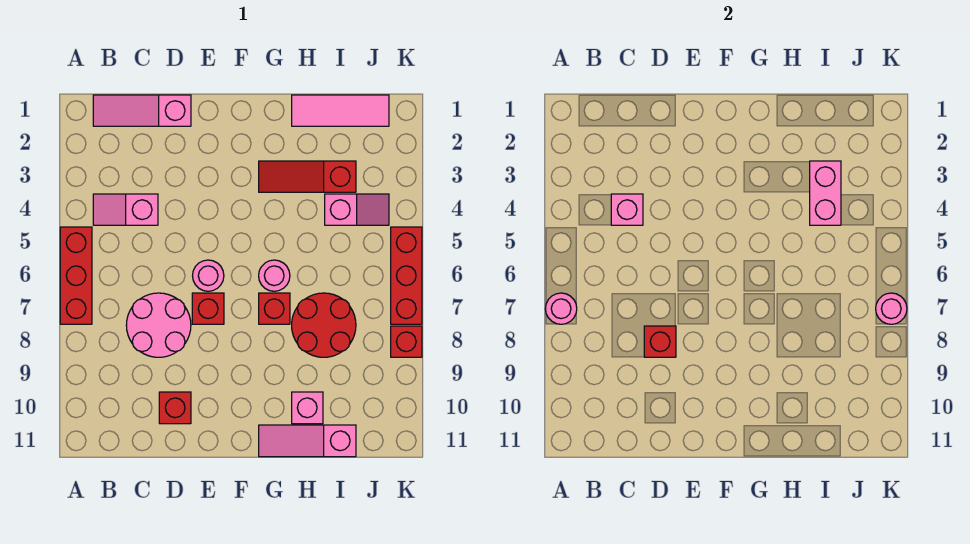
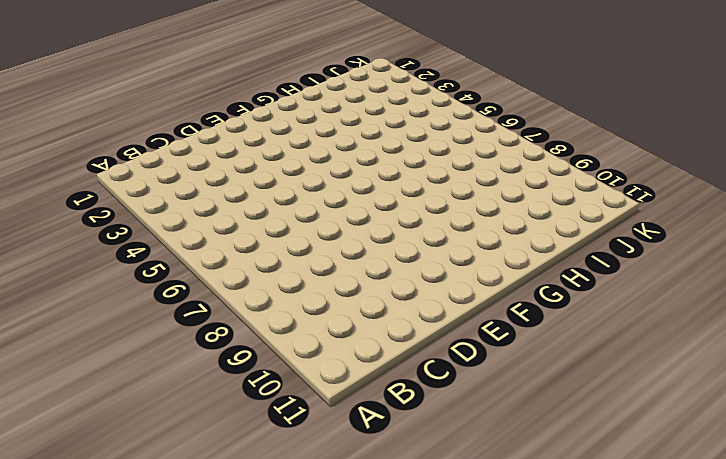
none -> red 1x3 brick [60,227,92,324]
none -> pink 1x3 slope [93,95,191,126]
none -> pink 1x2 slope [93,194,158,225]

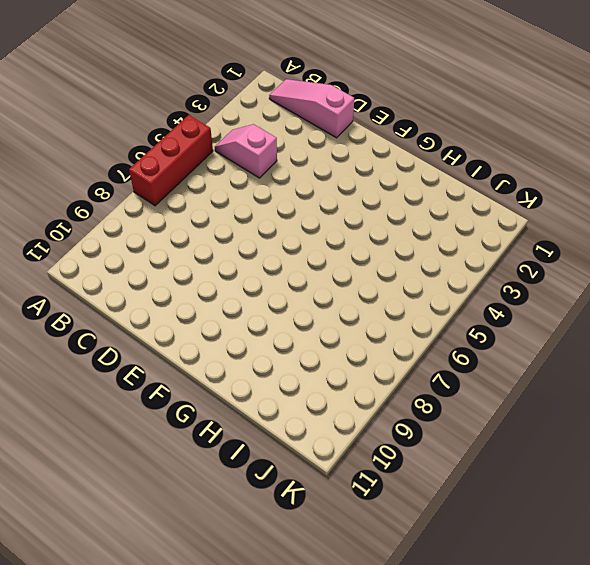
none -> pink 2x2 round brick [126,293,191,357]
none -> red 1x1 brick [159,392,191,424]
none -> pink 1x1 round brick [193,260,224,291]

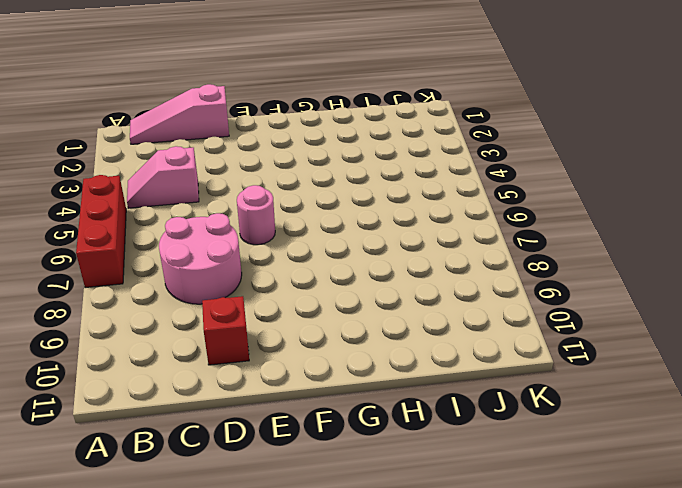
none -> red 1x1 brick [192,293,224,324]
none -> red 1x3 slope [259,161,356,192]
none -> pink 1x1 round brick [259,260,290,291]

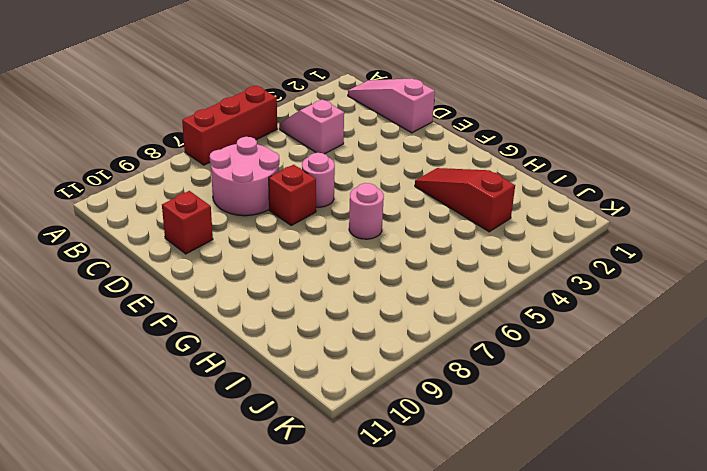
none -> red 1x1 brick [259,293,290,324]
none -> pink 1x3 slope [259,425,356,457]
none -> pink 1x3 tile [292,95,389,126]

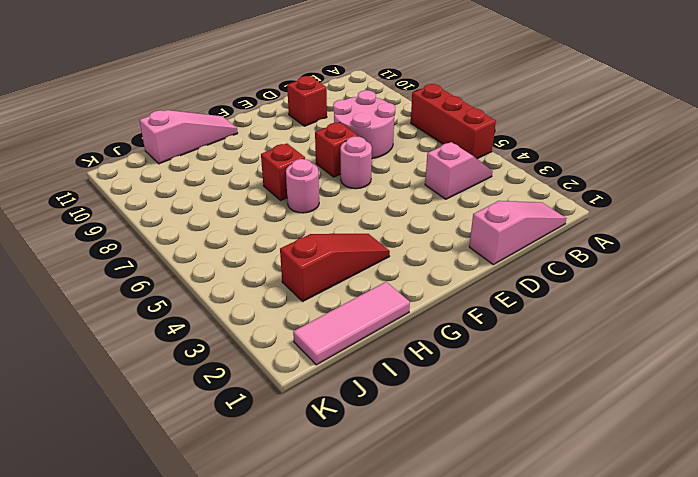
none -> red 2x2 round brick [292,293,356,357]
none -> pink 1x1 brick [292,392,323,424]
none -> pink 1x2 slope [325,194,389,225]

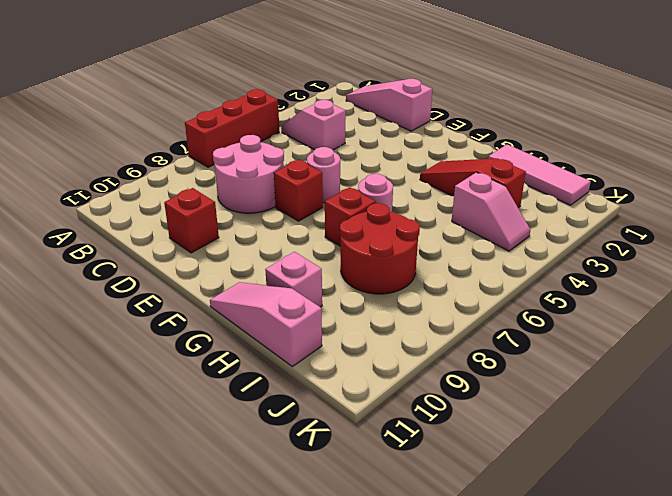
none -> red 1x3 brick [391,227,422,324]
none -> red 1x1 brick [391,326,422,357]
none -> pink 1x1 round brick [545,293,577,324]

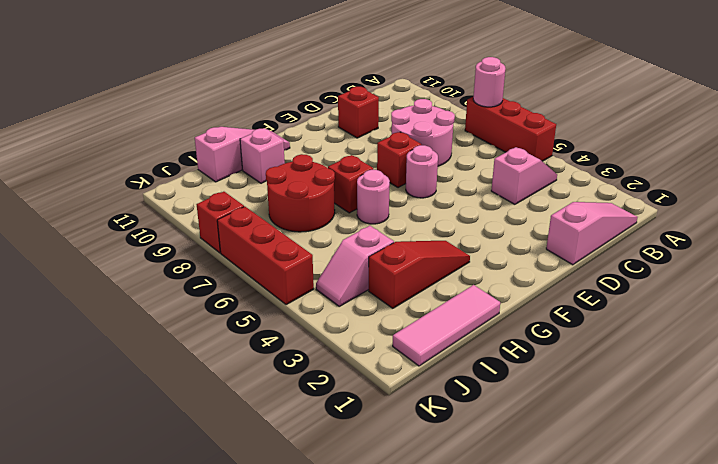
none -> pink 1x1 brick [611,194,643,225]
none -> red 1x1 brick [644,326,676,357]
none -> pink 1x2 brick [810,161,841,225]

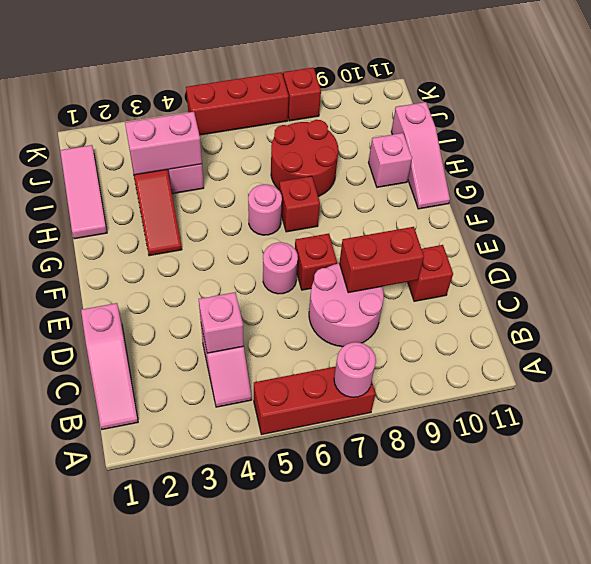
red 1x2 brick [339,227,424,293] -> red 1x1 brick [644,326,676,357]
none -> pink 1x1 round brick [876,293,907,324]

